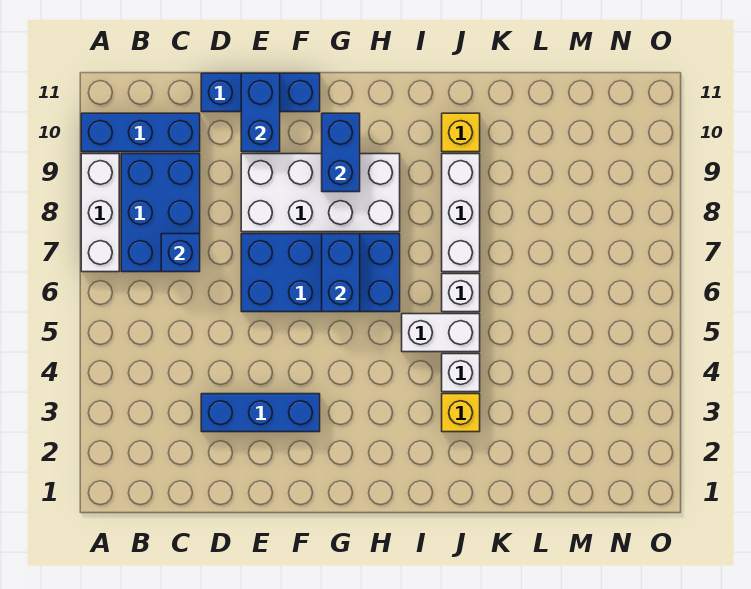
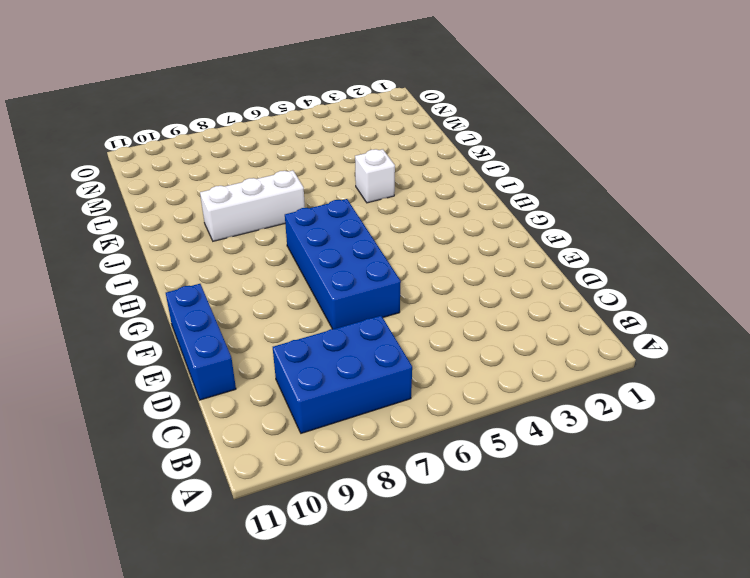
none -> white 1x3 brick [81,154,119,272]
none -> blue 1x3 brick [81,113,200,152]
none -> blue 1x3 brick [201,394,320,432]

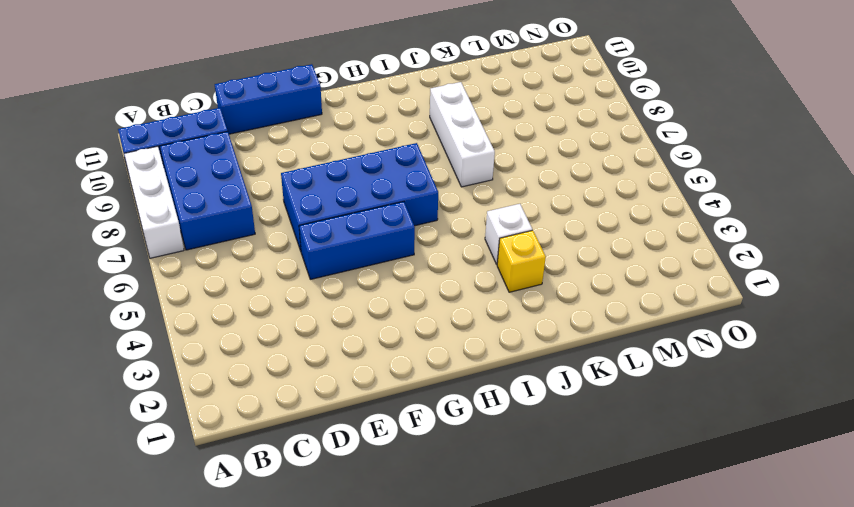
blue 1x3 brick [299,202,415,279] -> blue 1x3 brick moved to [201,394,320,432]
none -> white 2x4 brick [241,154,400,232]
none -> white 1x2 brick [402,314,480,352]
none -> white 1x1 brick [442,274,480,312]

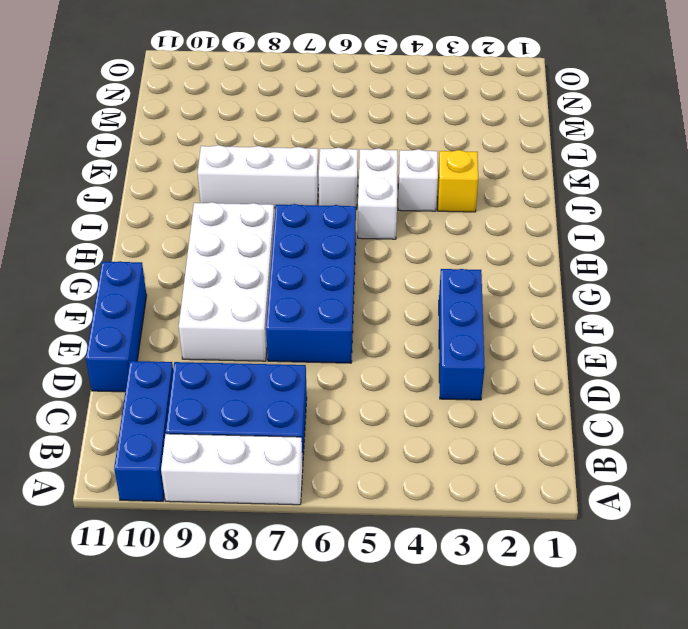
none -> yellow 1x1 brick [442,113,480,152]
none -> blue 1x1 brick [161,234,200,272]
none -> blue 1x2 brick [241,73,280,152]

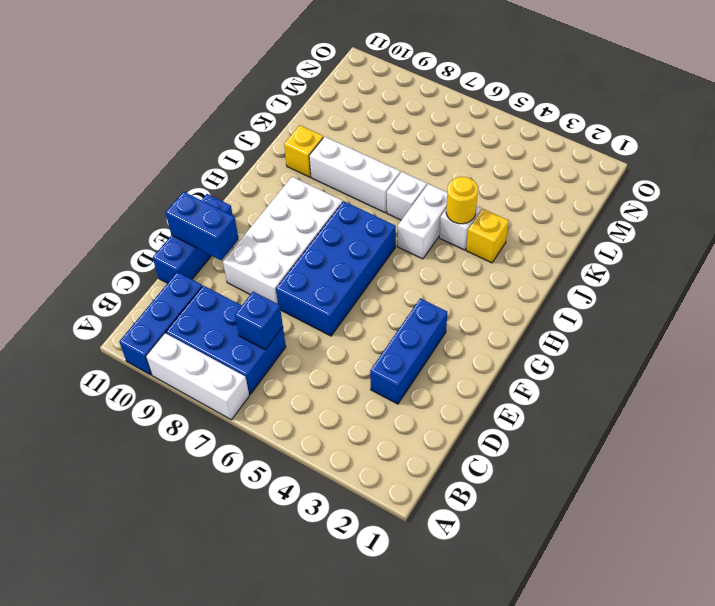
yellow 1x1 round brick [446,177,478,224] -> none
none -> blue 1x2 brick [322,234,360,312]
none -> blue 1x2 brick [322,113,360,192]

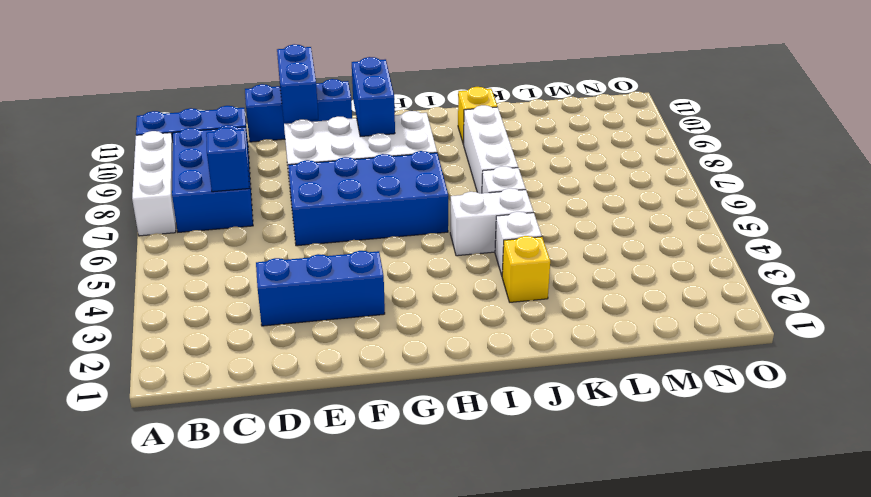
none -> blue 1x2 brick [322,234,360,312]

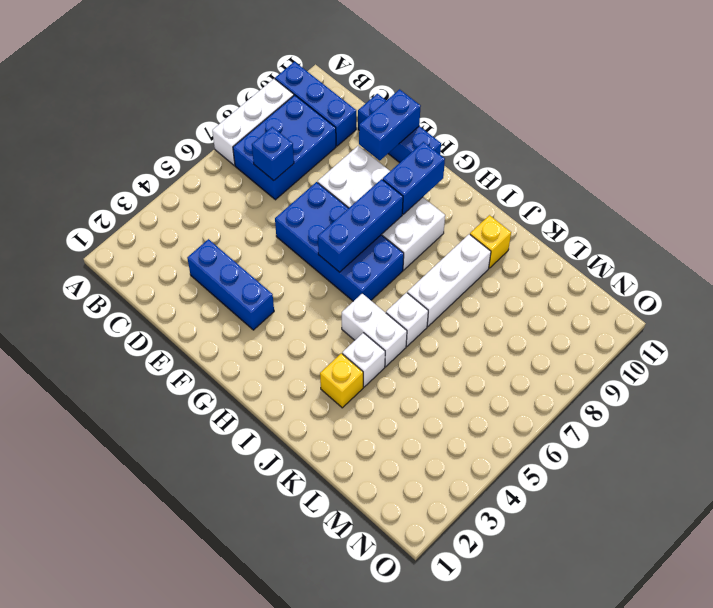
blue 1x3 brick [318,179,403,272] -> blue 1x2 brick [322,234,360,312]

